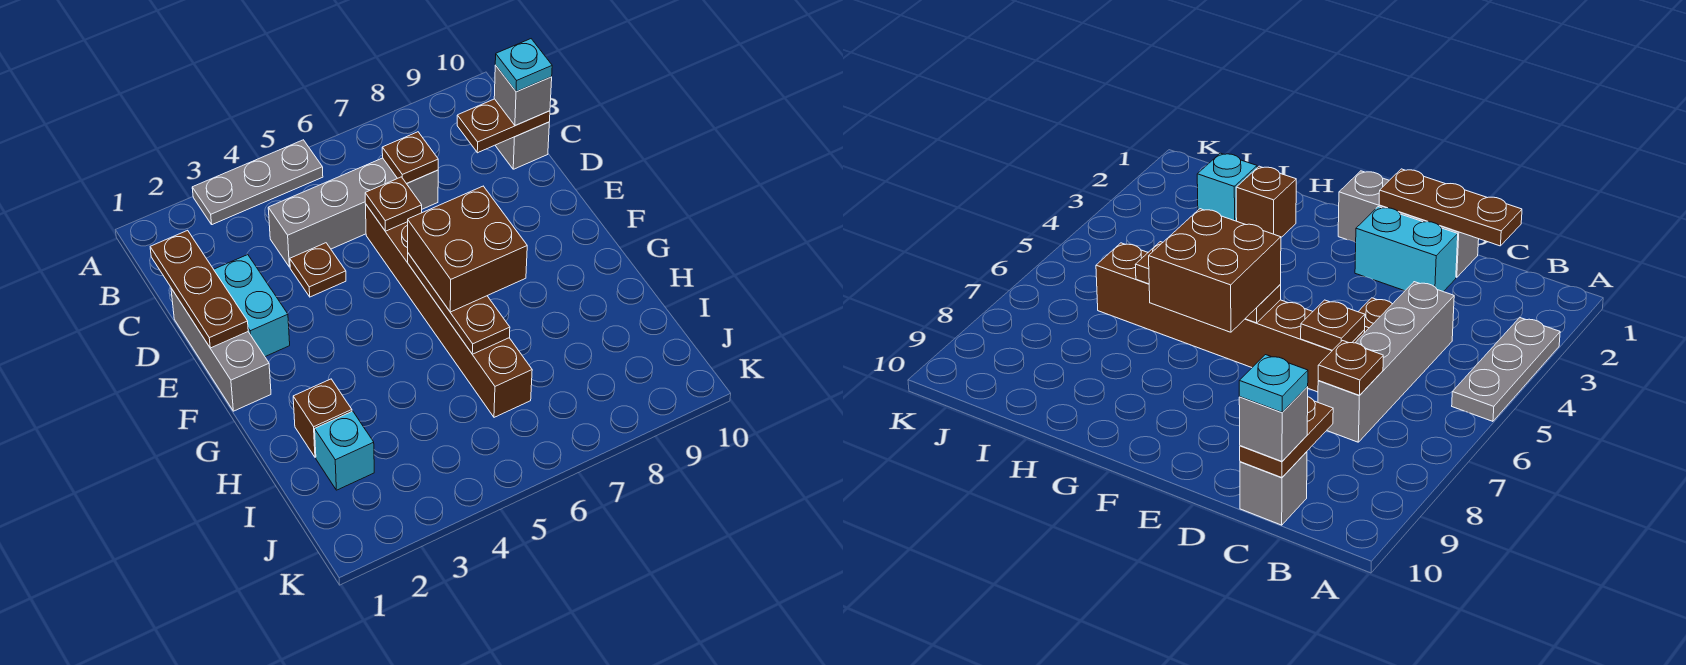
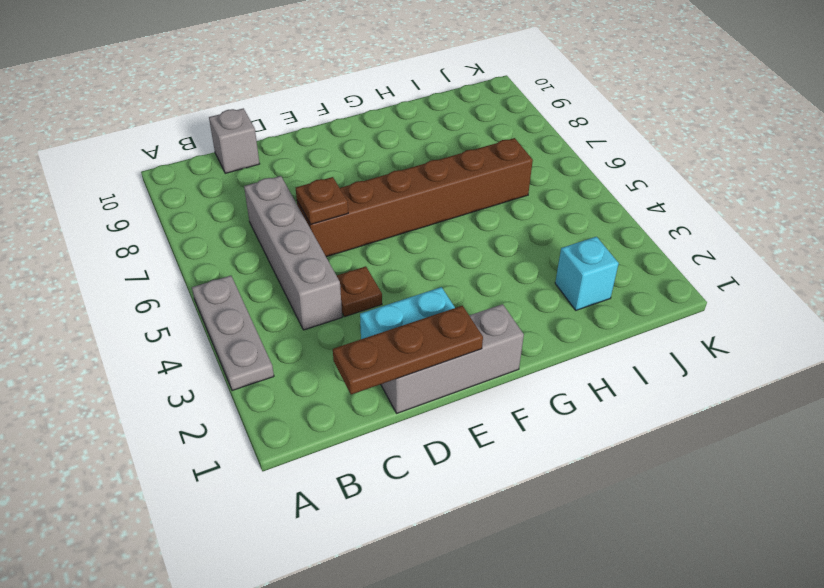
none -> brown 1x1 brick [293,379,352,457]
none -> brown 1x1 plate [382,132,438,184]
none -> brown 1x2 plate [457,99,550,153]

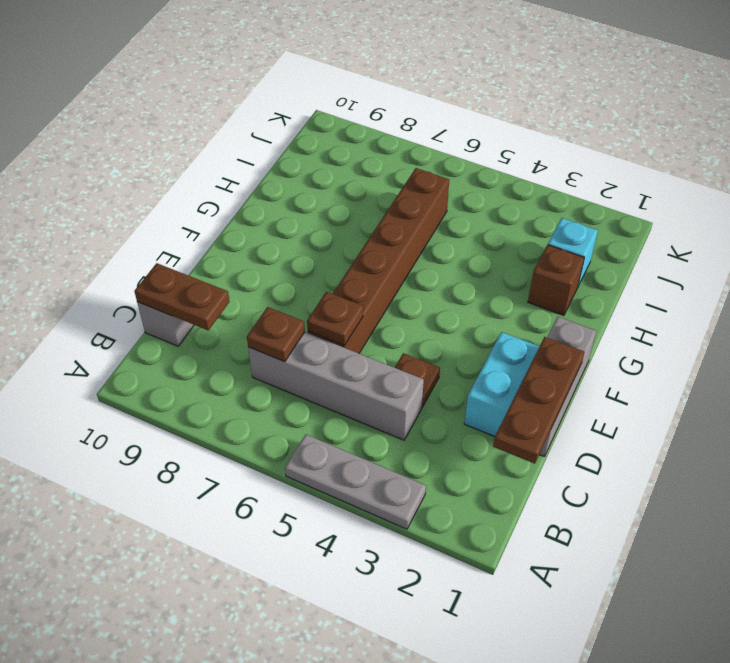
none -> brown 1x3 plate [408,253,510,354]
none -> grey 1x1 brick [494,65,552,126]
none -> brown 2x2 brick [408,186,527,312]

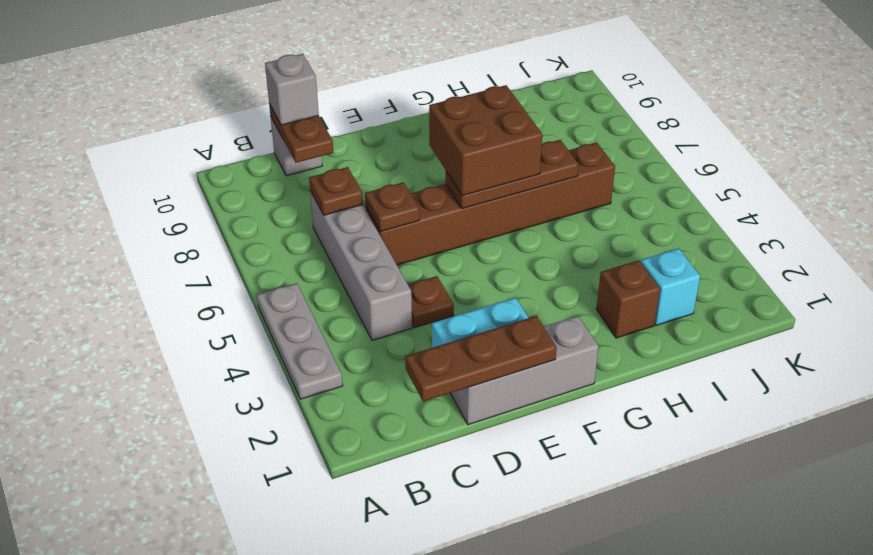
none -> cyan 1x1 plate [495,39,552,92]

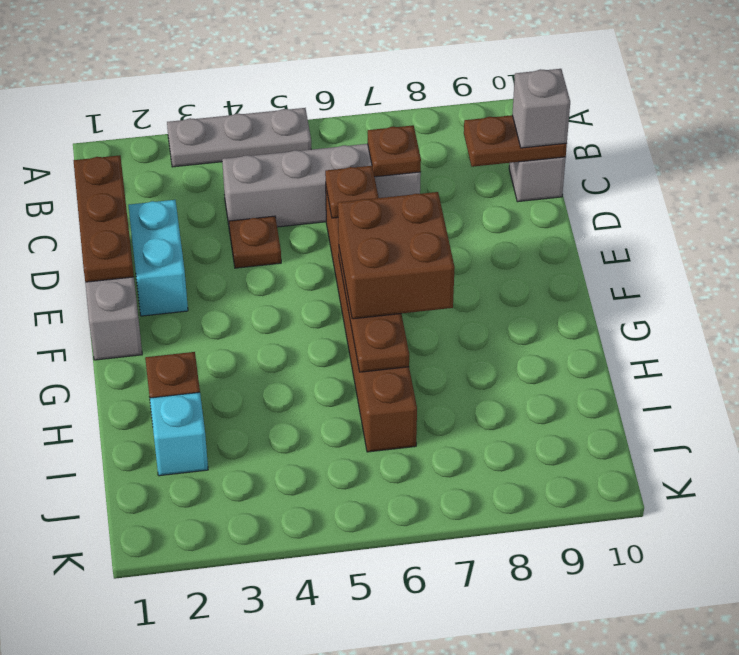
none -> cyan 1x1 plate [495,39,552,92]

